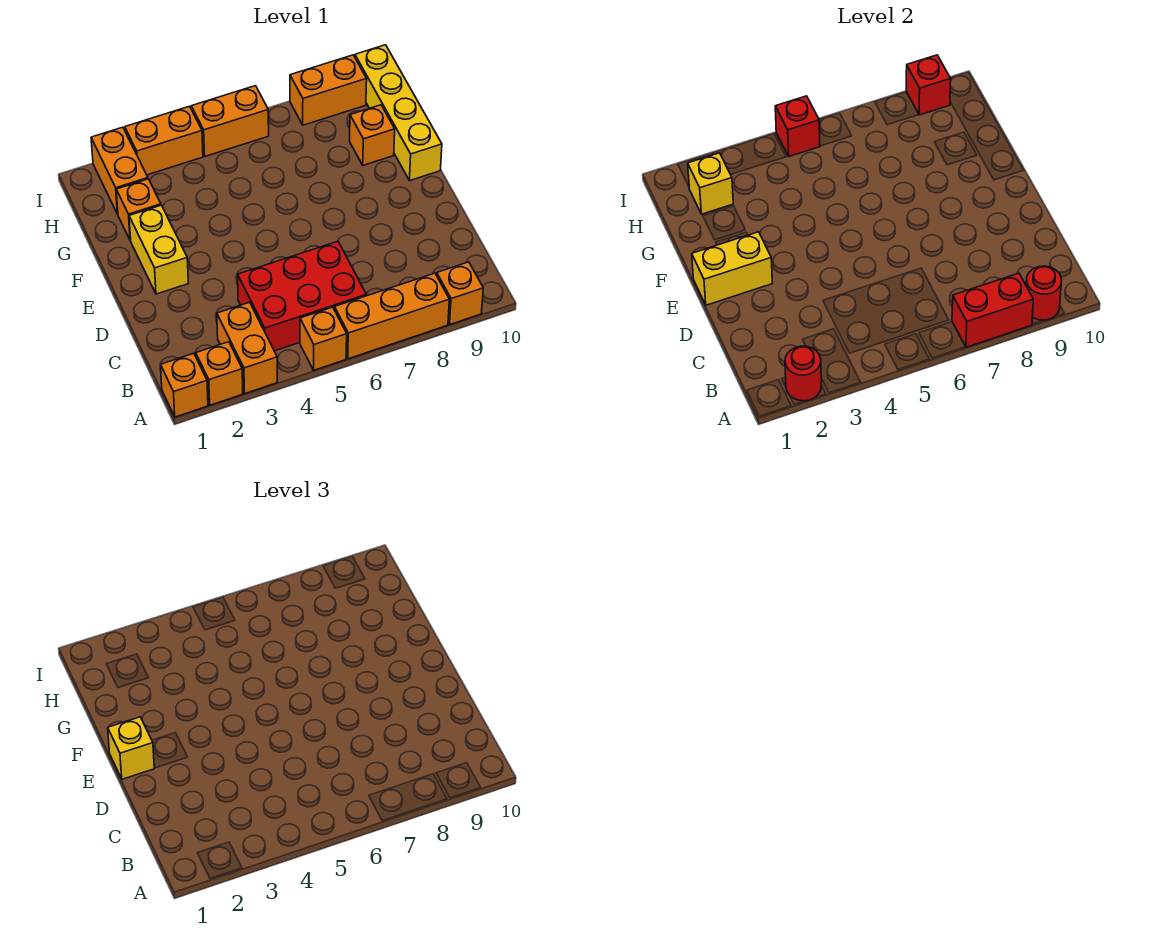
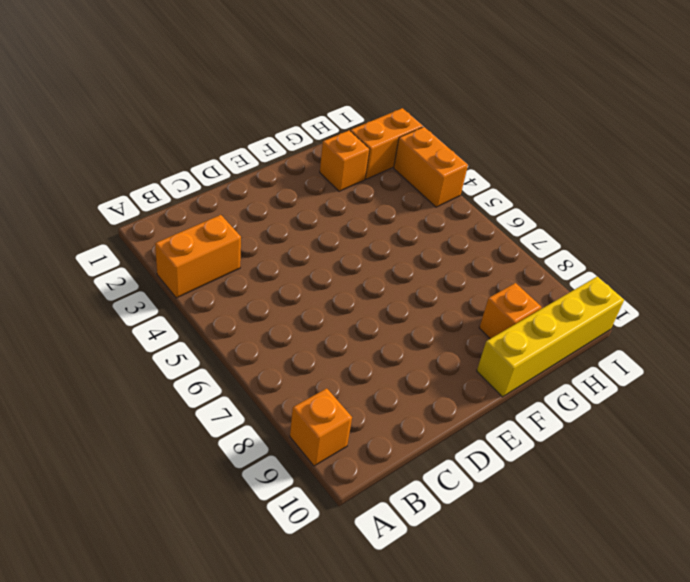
none -> orange 1x1 brick [161,353,208,417]
none -> orange 1x1 brick [196,342,243,405]
none -> orange 1x1 brick [300,307,347,370]

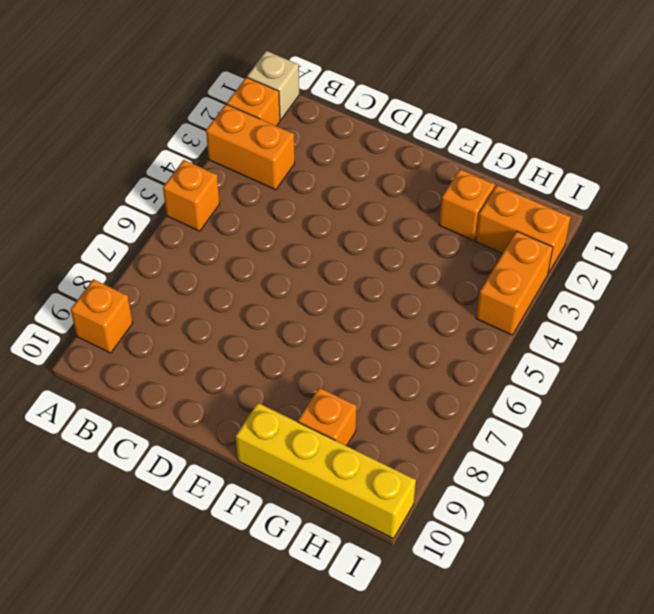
tan 1x1 brick [247,51,299,120] -> orange 1x1 brick [161,353,208,417]
none -> orange 1x3 brick [334,273,449,359]
none -> red 2x3 brick [238,241,366,351]
none -> yellow 1x2 brick [129,205,188,294]

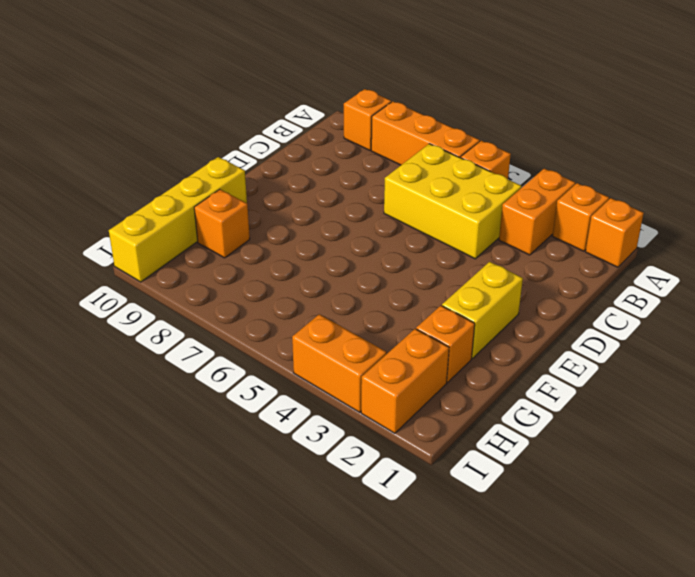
yellow 2x3 brick [384,144,522,259] -> red 2x3 brick [238,241,366,351]
none -> orange 1x2 brick [191,86,269,156]
none -> orange 1x2 brick [290,55,367,125]
none -> red 1x1 round brick [785,346,822,401]

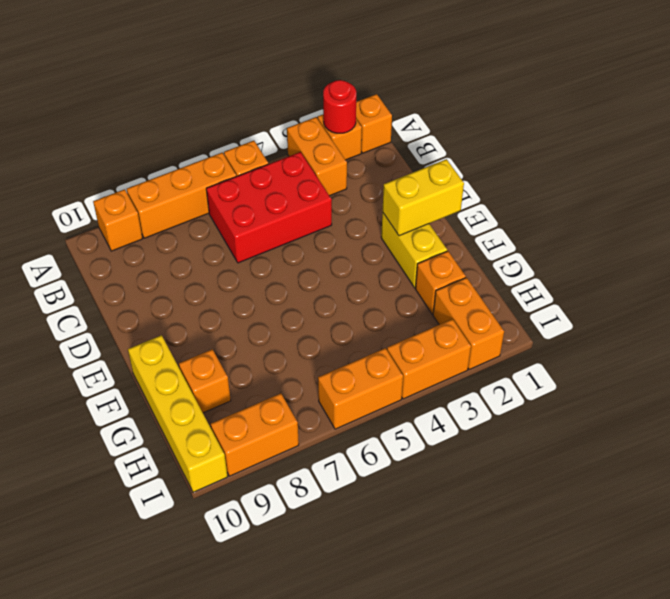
none -> red 1x2 brick [952,273,1033,347]
none -> red 1x1 round brick [1026,266,1062,320]
none -> yellow 1x1 brick [688,153,733,214]

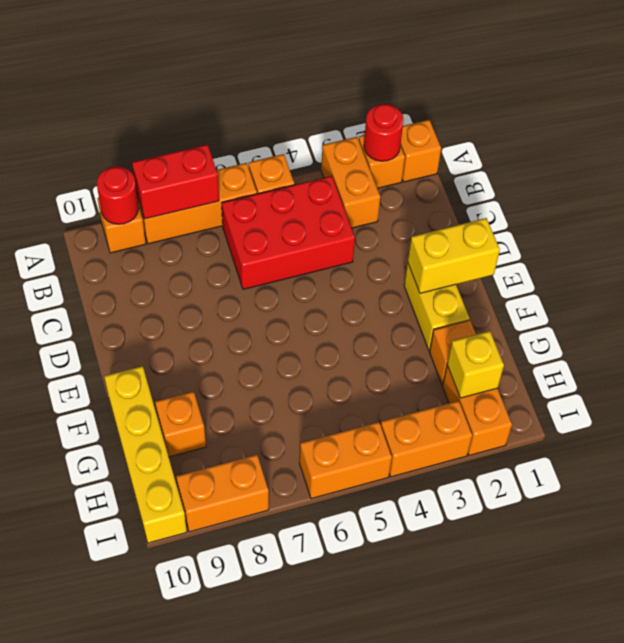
none -> red 1x1 brick [775,96,820,156]
none -> red 1x1 brick [906,55,951,115]
none -> yellow 1x1 brick [108,717,154,779]

